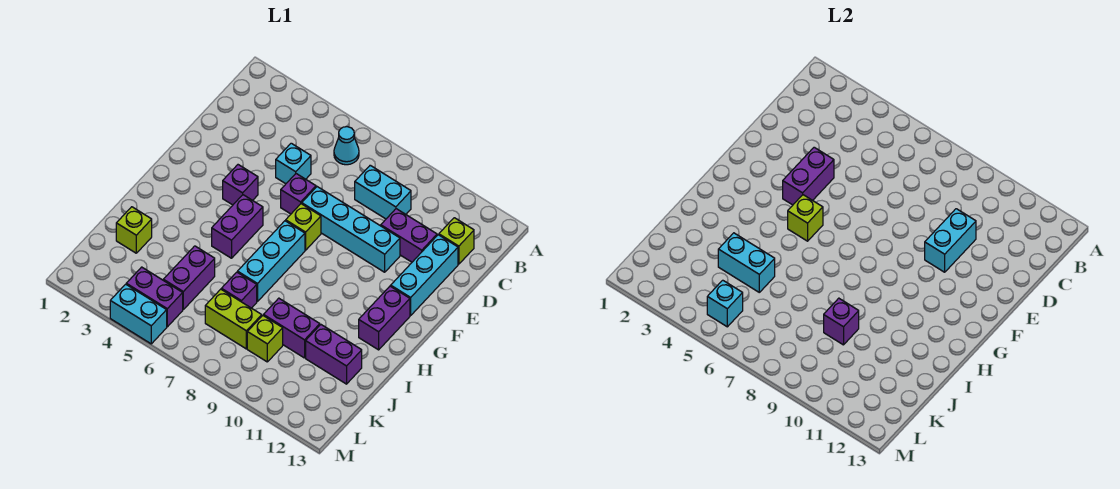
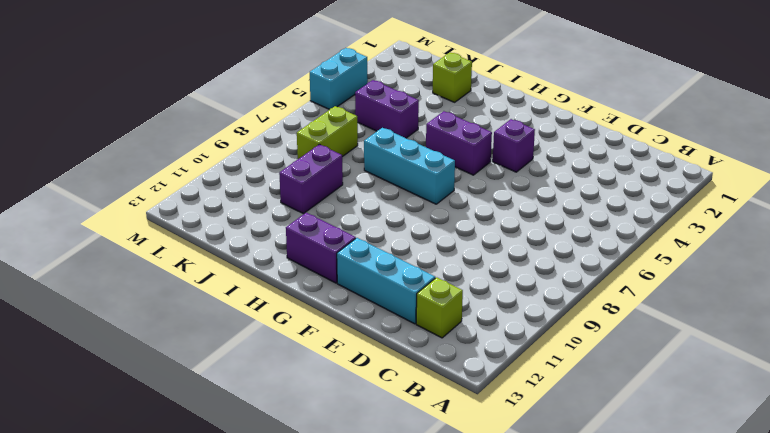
none -> cyan 1x1 cone [334,127,359,165]
none -> cyan 1x2 brick [355,165,411,219]
none -> cyan 1x1 brick [276,143,311,184]

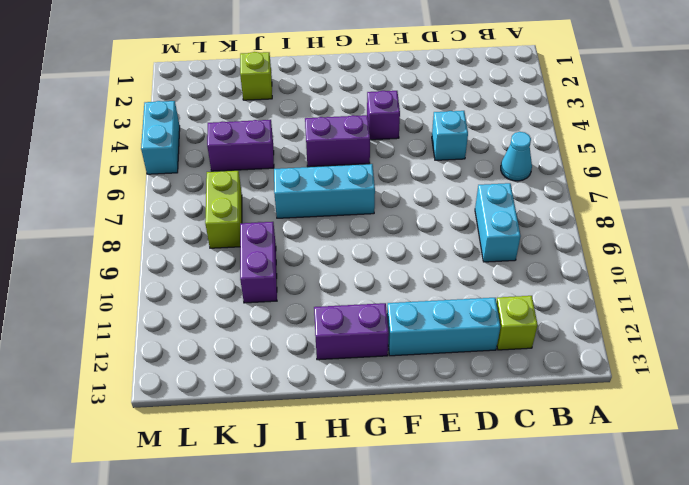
none -> purple 1x2 brick [381,209,437,262]
none -> purple 1x1 brick [281,174,316,214]
none -> cyan 1x4 brick [302,187,400,272]

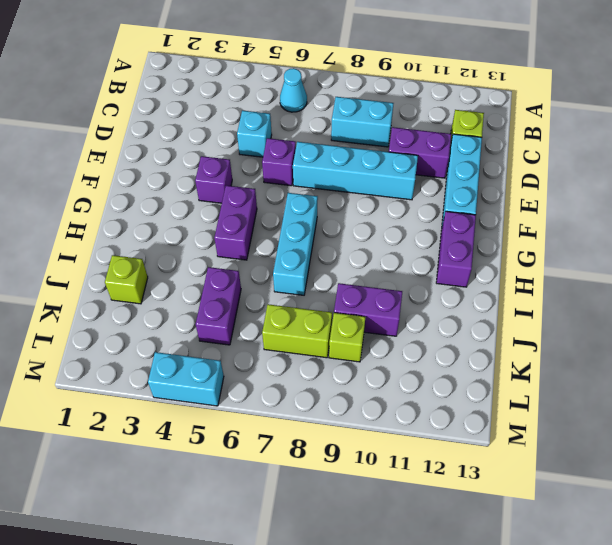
none -> lime 1x1 brick [286,204,321,250]
none -> purple 1x1 brick [221,272,257,308]
none -> purple 1x2 brick [306,325,362,384]

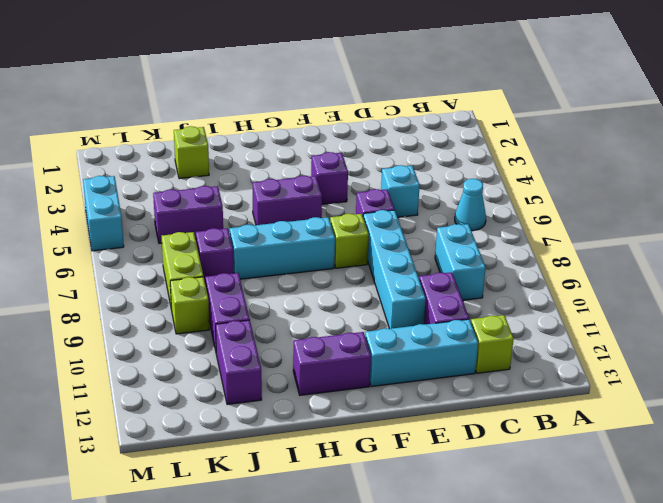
none -> purple 1x2 brick [126,267,183,327]
none -> cyan 1x2 brick [925,209,976,272]
none -> purple 1x2 brick [783,147,834,205]

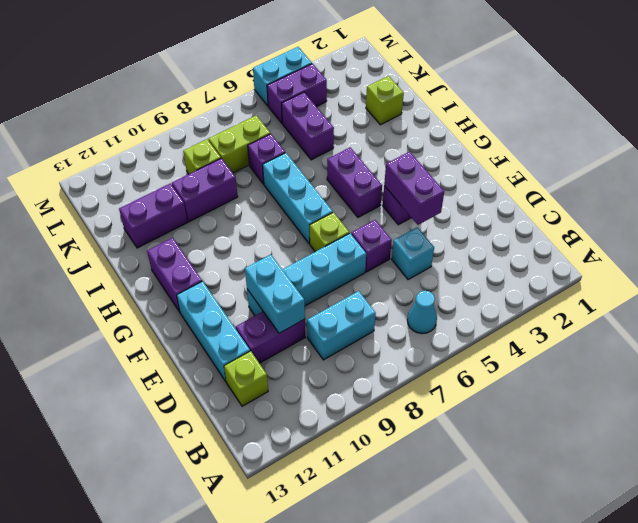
none -> lime 1x1 brick [788,195,823,241]
none -> cyan 1x2 brick [718,233,775,292]
none -> purple 1x1 brick [824,298,859,345]

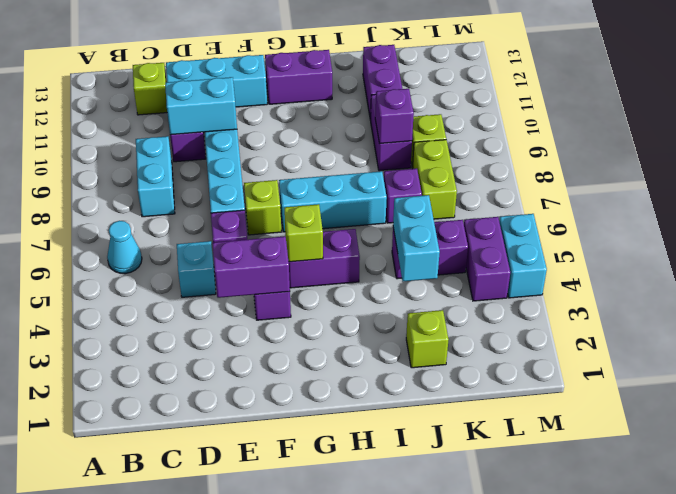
none -> cyan 1x1 brick [707,280,743,327]

